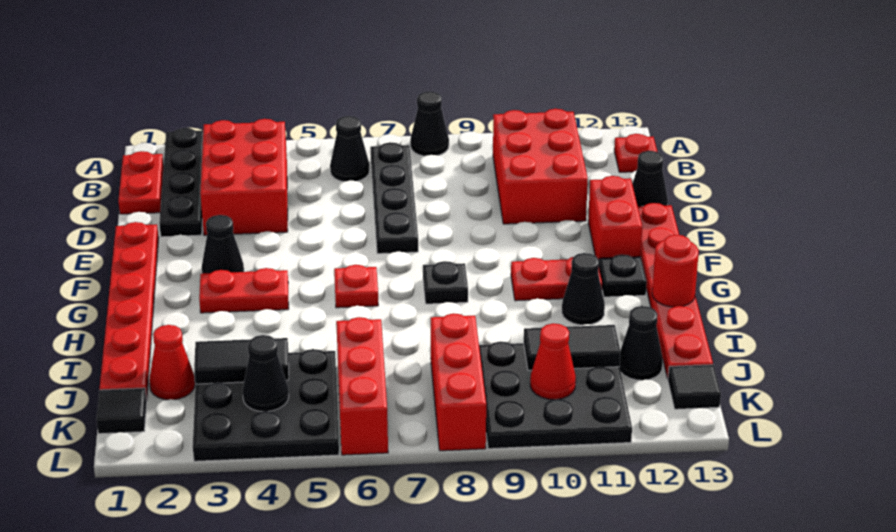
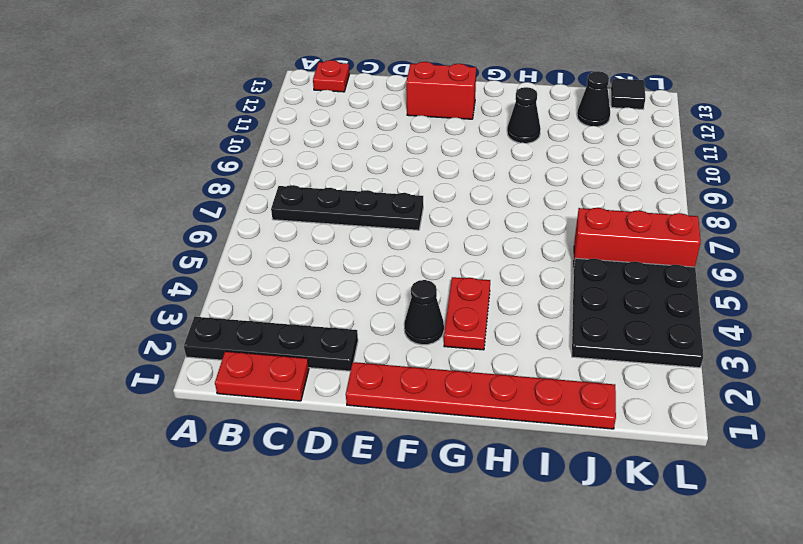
none -> black 1x1 cone [410,91,449,156]
none -> red 2x3 brick [200,119,288,235]
none -> black 1x1 cone [330,116,370,182]
none -> red 2x3 brick [493,109,588,224]

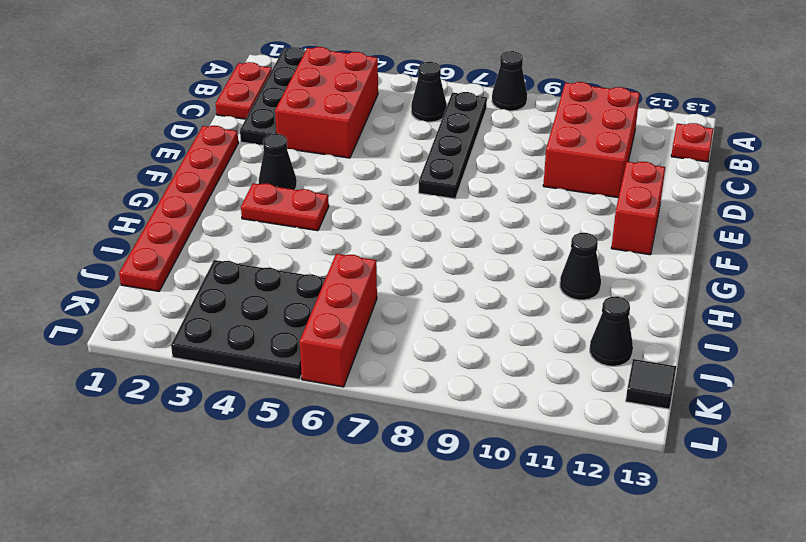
none -> black 1x1 cone [632,151,668,207]
none -> red 1x6 plate [638,203,713,379]
none -> red 1x1 plate [334,265,378,308]
none -> black 1x1 plate [423,261,468,304]

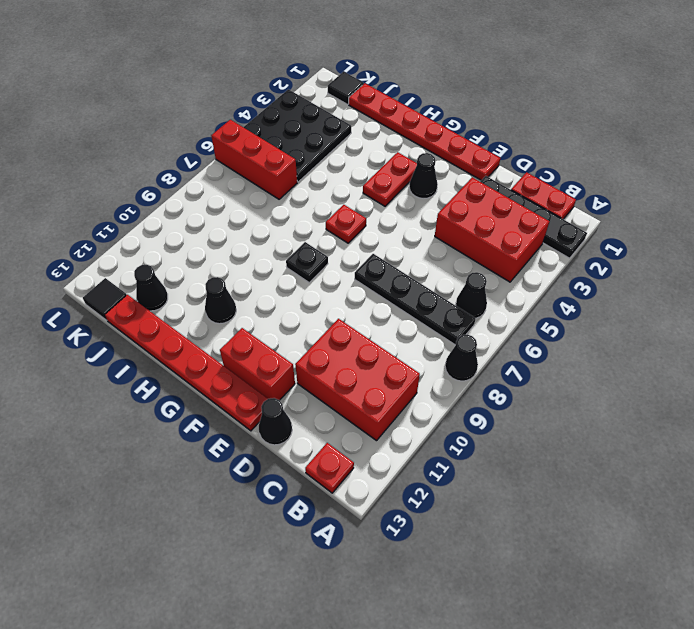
none -> red 1x2 plate [511,257,602,301]
none -> black 1x1 plate [599,254,647,297]
none -> red 1x1 cone [149,325,195,400]
none -> red 1x3 brick [431,314,486,451]

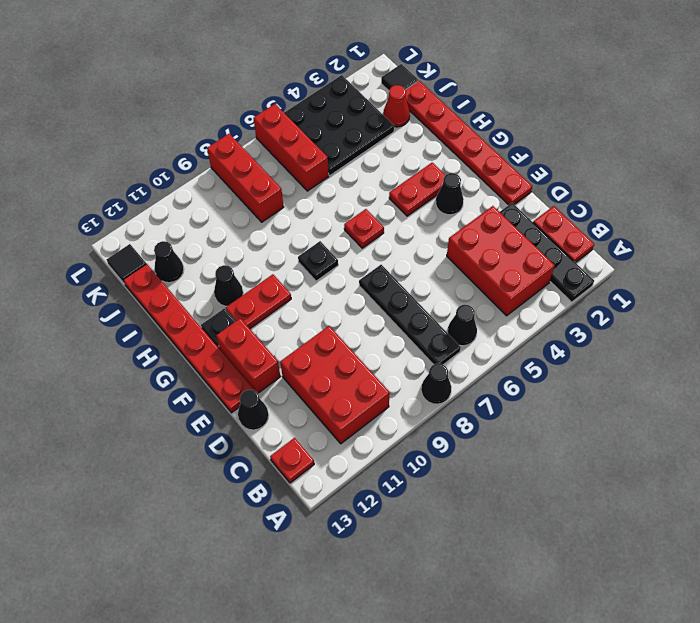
none -> black 3x3 plate [479,341,632,449]
none -> red 1x1 round brick [652,235,699,307]
none -> black 1x2 tile [194,338,289,384]
none -> black 1x2 tile [524,325,620,370]

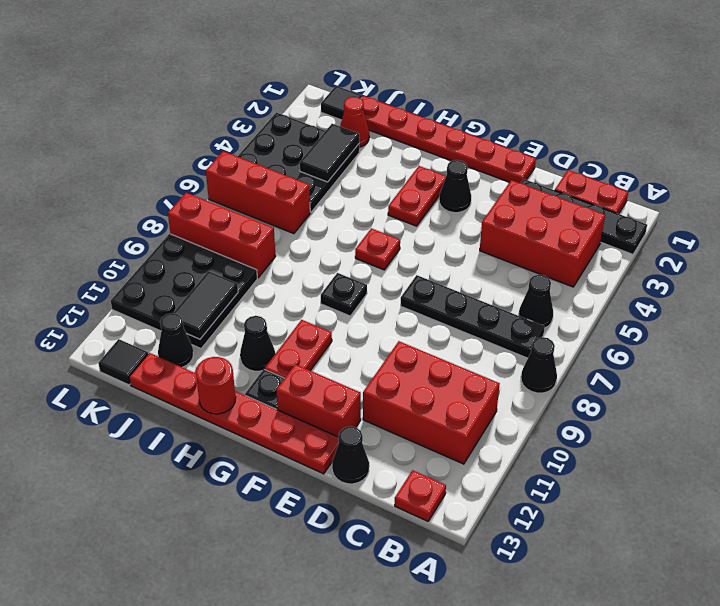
none -> black 1x1 cone [242,335,289,412]
none -> red 1x1 cone [530,323,576,399]

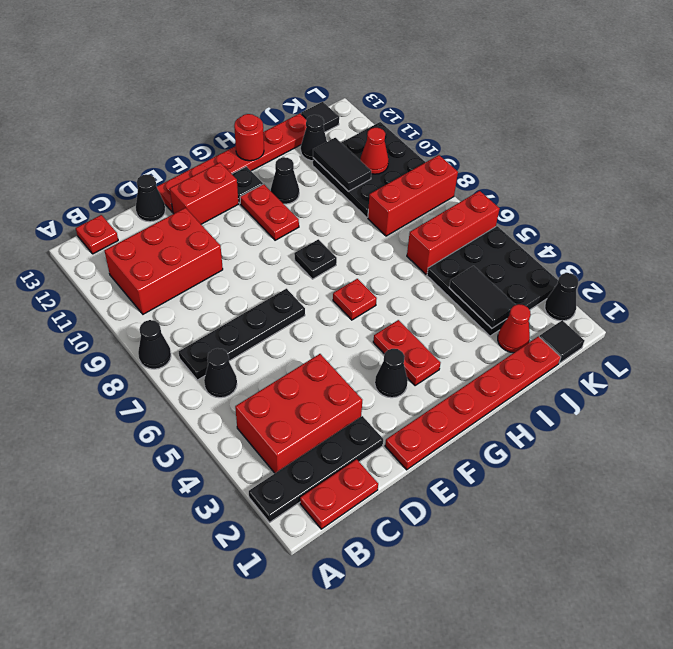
black 1x1 cone [545,273,578,321] -> black 1x1 cone moved to [242,335,289,412]

